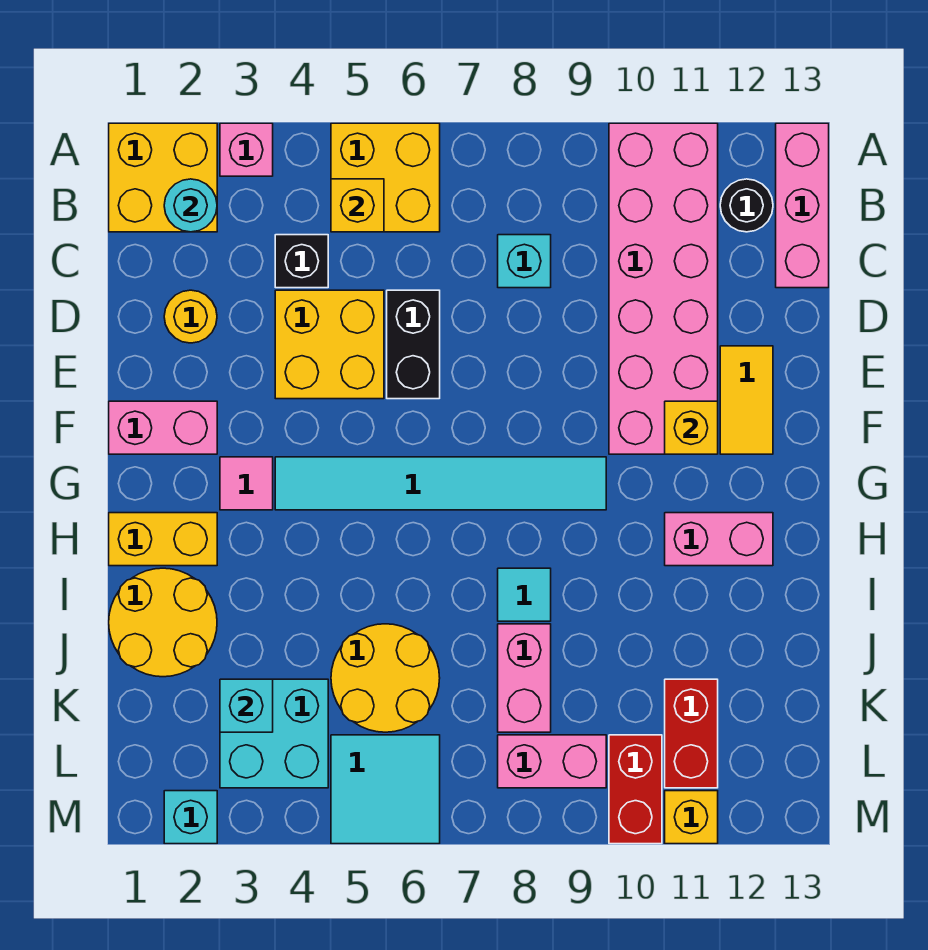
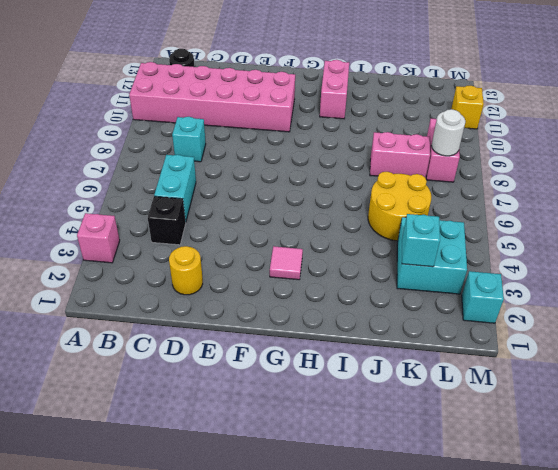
cyan 1x2 brick [154,155,196,222] -> none
white 1x1 round brick [431,109,465,156] -> none
none -> yellow 2x2 brick [109,123,217,232]
none -> yellow 2x2 brick [331,123,440,232]
none -> pink 1x3 brick [776,123,829,288]
none -> yellow 2x2 brick [275,290,384,399]

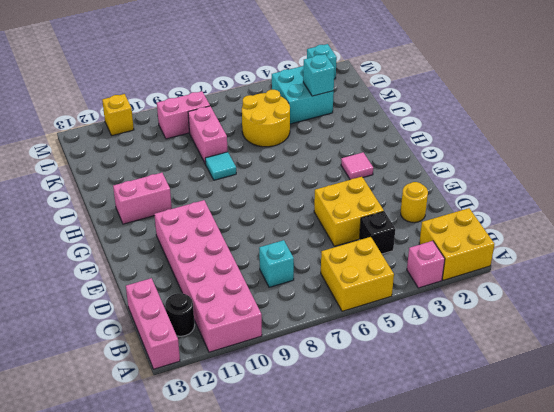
none -> black 1x2 brick [387,290,440,399]
none -> yellow 1x2 tile [720,346,773,454]
none -> pink 1x2 brick [109,401,217,454]
none -> cyan 1x6 tile [275,457,606,510]

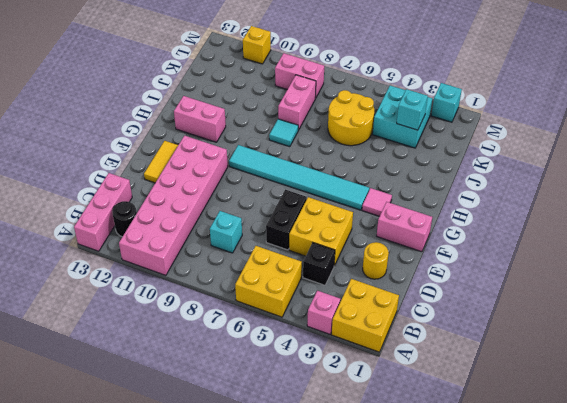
none -> yellow 1x2 brick [109,513,217,566]
none -> yellow 2x2 round brick [109,568,217,677]
none -> red 1x2 brick [665,679,718,788]
none -> cyan 2x2 tile [331,735,440,844]

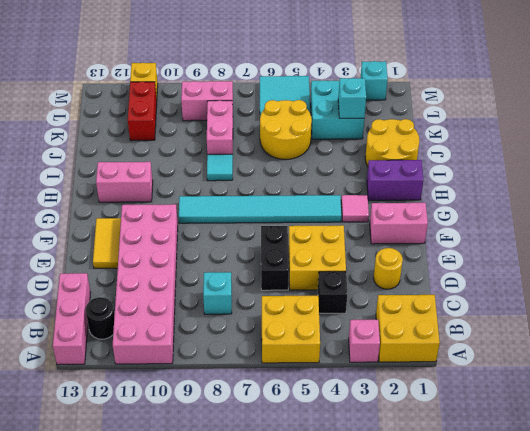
purple 1x2 brick [367,160,423,200] -> yellow 1x2 brick [109,513,217,566]
none -> red 1x2 brick [609,735,662,844]
none -> cyan 1x1 round brick [164,179,217,232]
none -> yellow 1x1 brick [331,179,384,232]
none -> yellow 1x1 brick [665,401,718,454]

